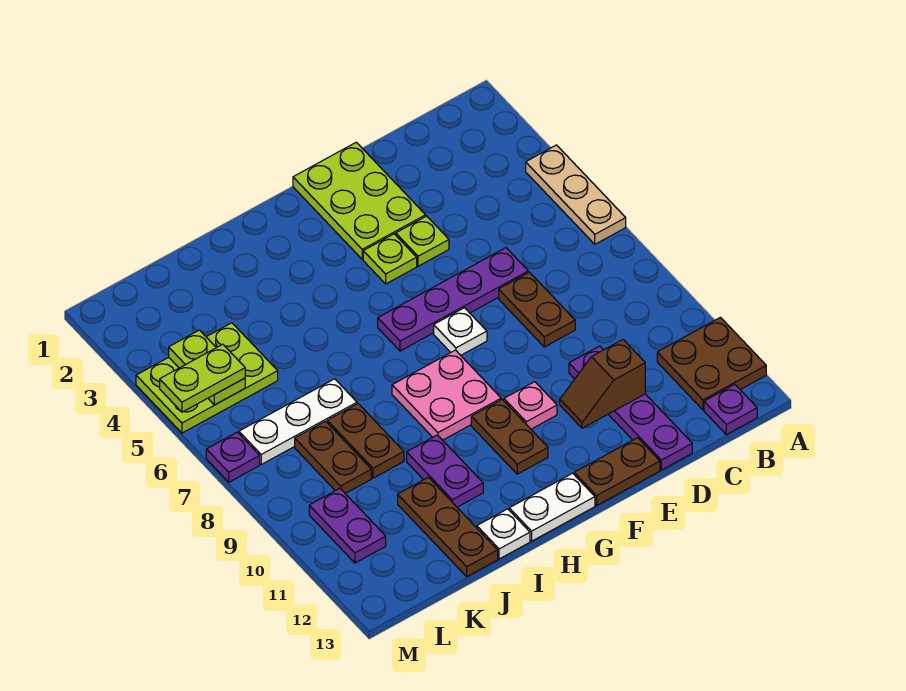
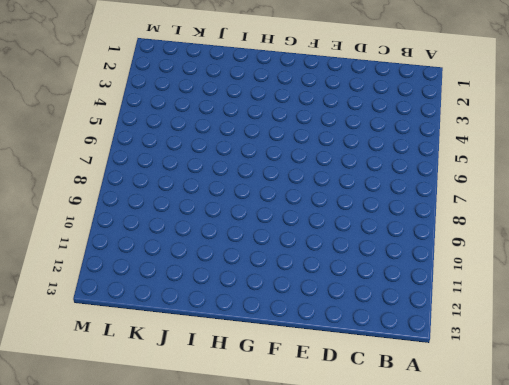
none -> tan 1x3 plate [526,145,626,244]
none -> brown 2x2 plate [657,317,766,410]
none -> purple 1x1 plate [704,385,757,435]

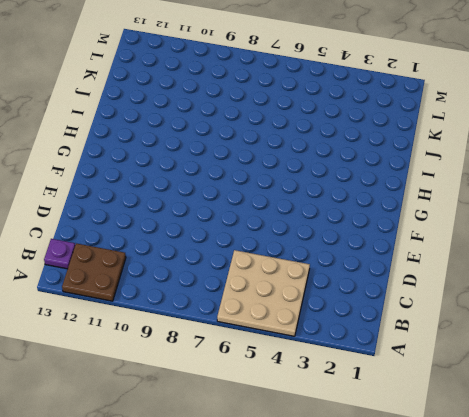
tan 3x3 plate [217,250,310,336] -> tan 1x3 plate [526,145,626,244]
none -> purple 1x4 plate [378,248,528,351]
none -> brown 1x2 plate [499,272,575,347]
none -> purple 1x4 plate [569,346,692,470]

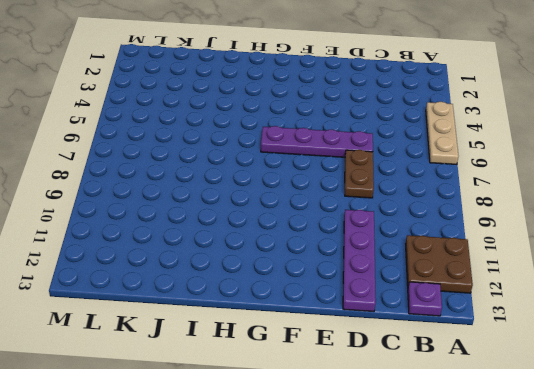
none -> lime 2x3 plate [293,142,426,259]
none -> lime 1x1 plate [396,216,449,266]
none -> brown 1x2 plate [574,438,660,506]

